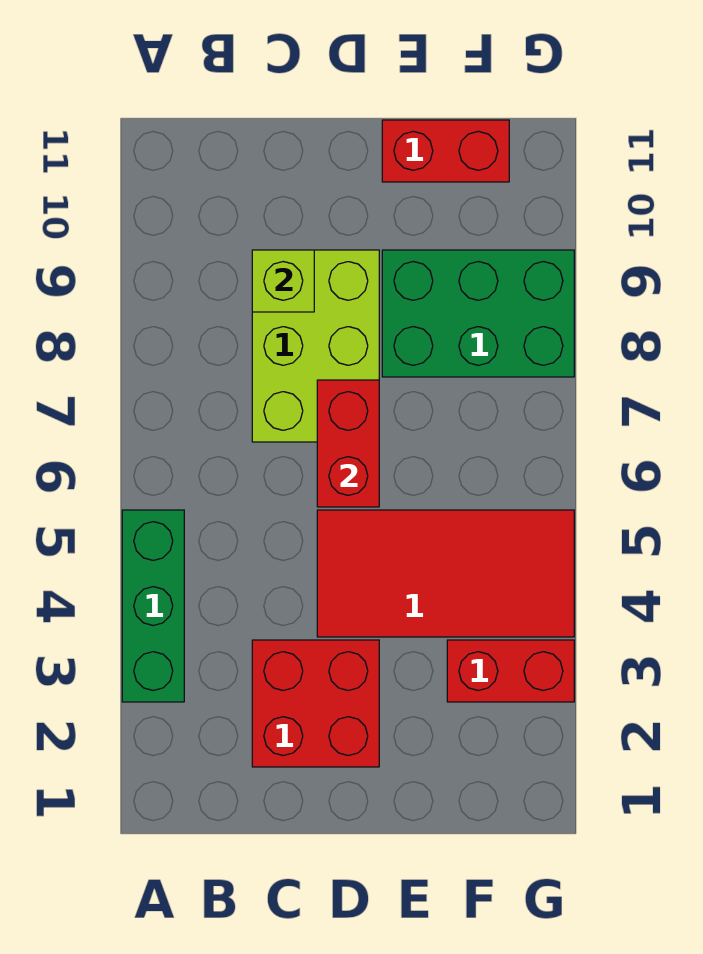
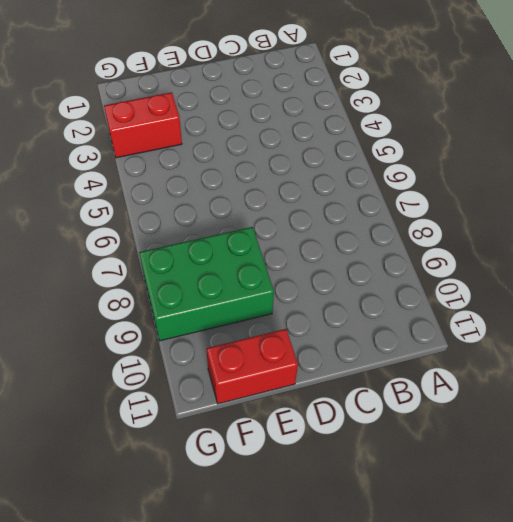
none -> green 1x3 brick [122,510,184,702]
none -> red 2x2 brick [252,640,379,767]

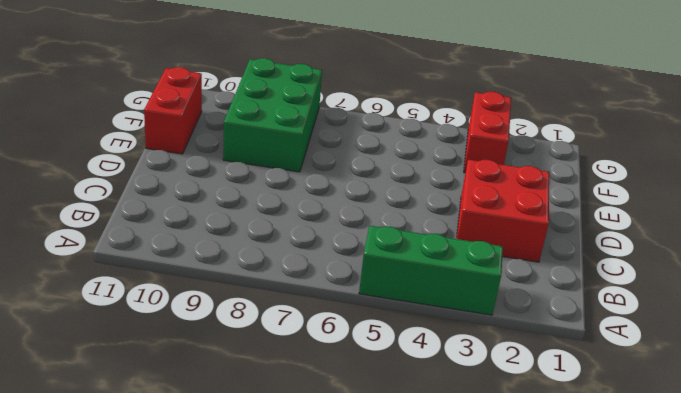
none -> lime 2x3 brick [252,250,379,442]
none -> red 2x4 tile [317,510,574,637]

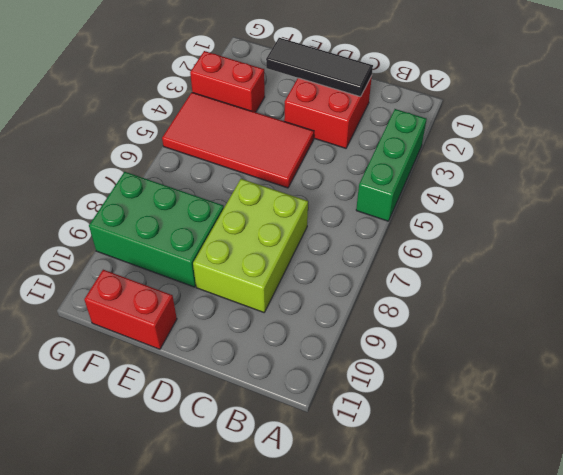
black 1x3 tile [266,38,373,97] -> none
none -> lime 1x1 brick [252,250,314,312]
none -> red 1x2 brick [317,380,379,507]

